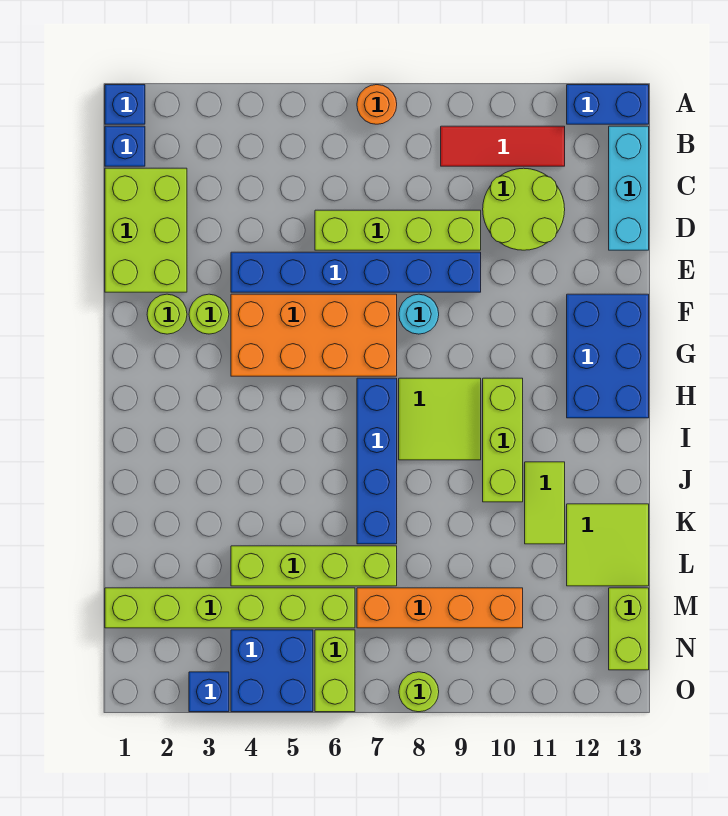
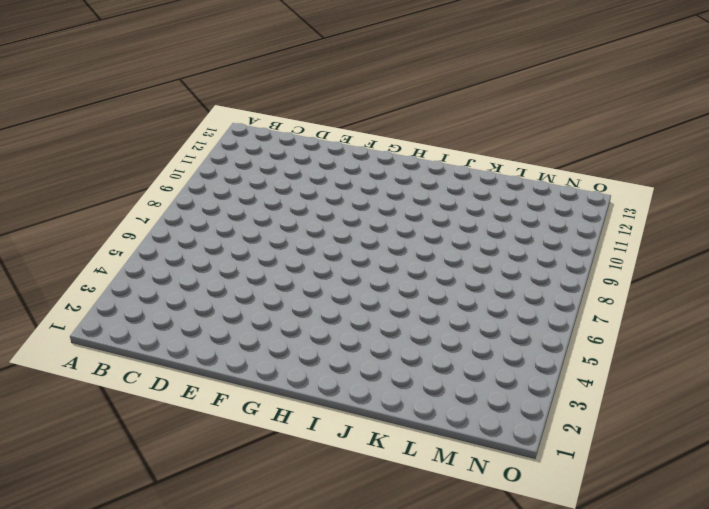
none -> blue 1x1 brick [105,85,145,124]
none -> orange 1x1 round brick [357,85,397,124]
none -> blue 1x2 brick [567,85,649,124]

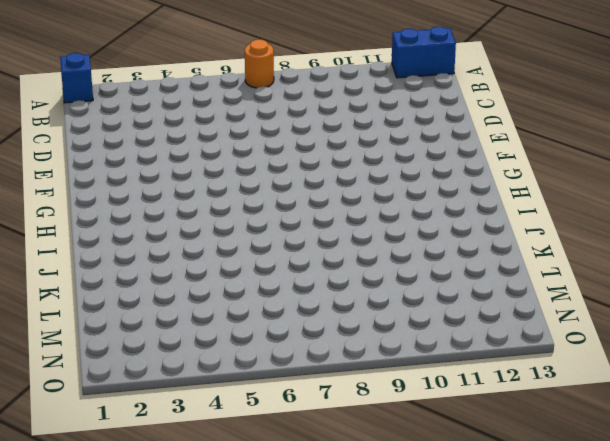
none -> blue 1x1 brick [105,126,145,166]
none -> red 1x3 tile [441,126,565,166]
none -> cyan 1x3 brick [609,126,649,250]

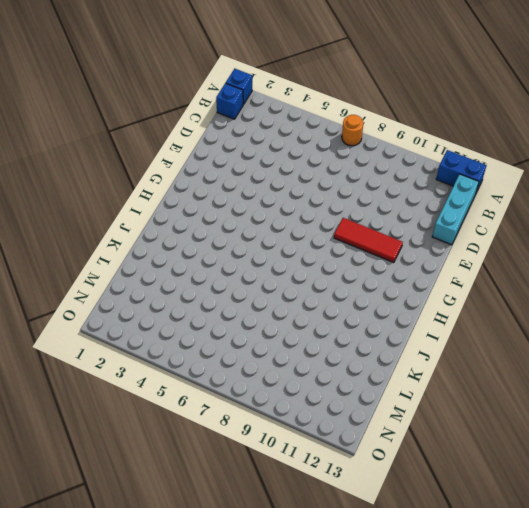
red 1x3 tile [334,218,403,263] -> red 1x3 tile moved to [441,126,565,166]
none -> lime 2x3 brick [105,168,187,292]
none -> lime 2x2 round brick [483,168,565,250]
none -> lime 1x4 brick [315,210,481,250]

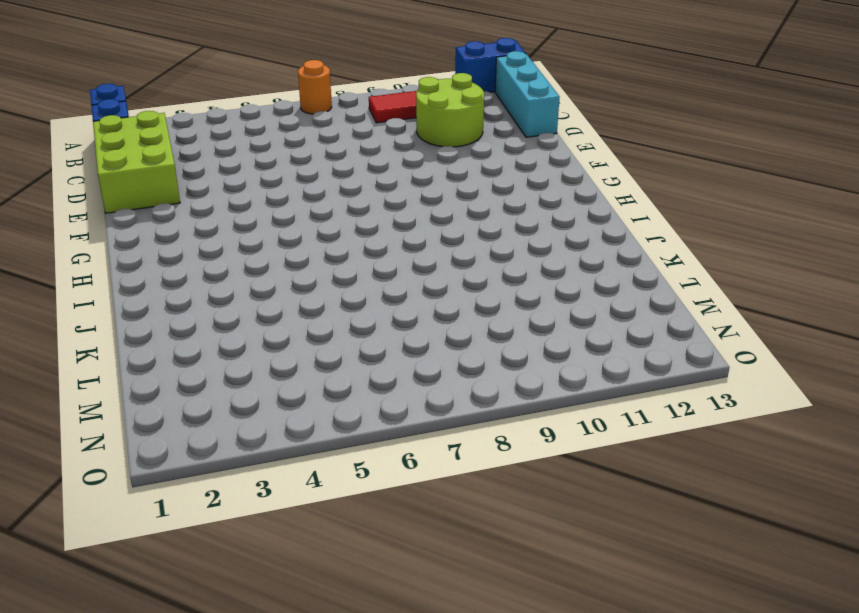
none -> lime 1x4 brick [315,210,481,250]
none -> blue 1x6 brick [231,252,481,292]
none -> lime 1x1 round brick [147,294,187,334]

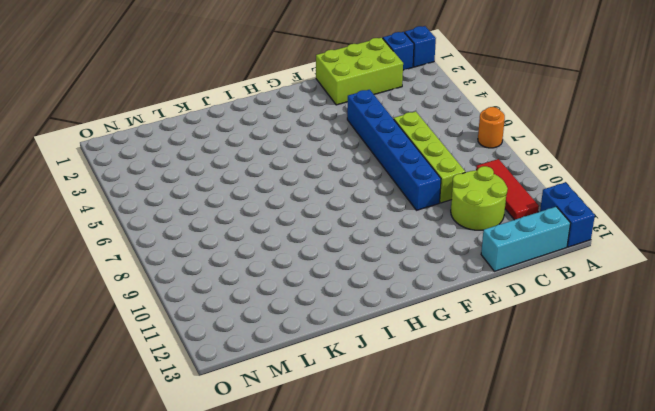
none -> lime 1x1 round brick [147,294,187,334]
none -> lime 1x1 round brick [189,294,229,334]
none -> orange 2x4 brick [231,294,397,376]

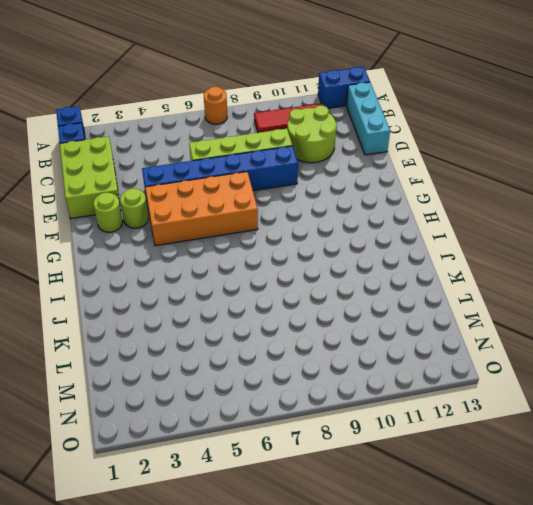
none -> cyan 1x1 round brick [399,294,439,334]
none -> blue 2x3 brick [567,294,649,418]
none -> blue 1x4 brick [357,378,397,544]

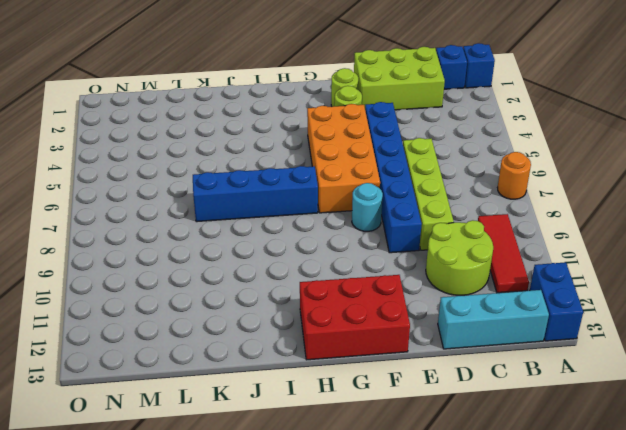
red 2x3 brick [300,275,410,360] -> blue 2x3 brick [567,294,649,418]
none -> lime 2x2 tile [399,378,481,460]
none -> lime 1x3 brick [483,378,523,502]
none -> lime 1x2 tile [525,462,565,544]

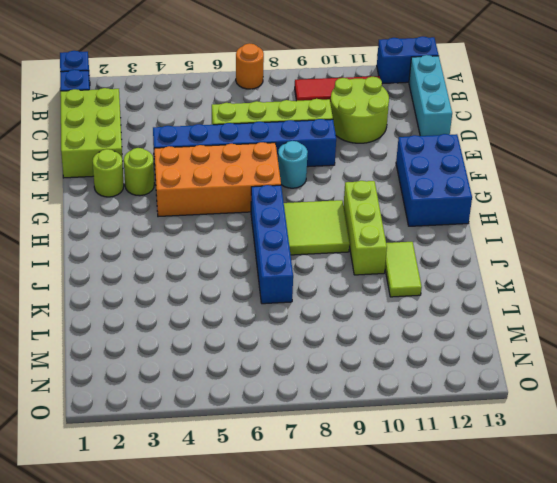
none -> lime 2x2 tile [567,504,649,586]
none -> lime 1x4 brick [231,546,397,586]
none -> lime 1x6 brick [105,588,355,628]

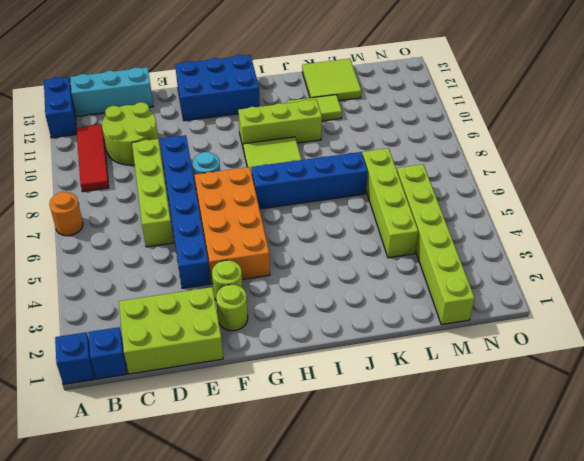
none -> orange 1x4 brick [357,588,523,628]
none -> lime 1x2 brick [609,588,649,670]
none -> blue 2x2 brick [231,630,313,712]

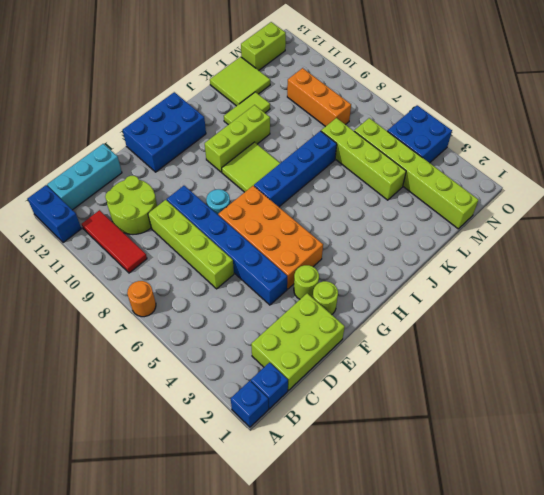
orange 1x3 brick [287,68,351,127] -> orange 1x4 brick [357,588,523,628]
none -> lime 1x2 brick [315,630,355,712]
none -> blue 1x1 brick [189,672,229,712]
none -> lime 1x1 round brick [399,672,439,712]

